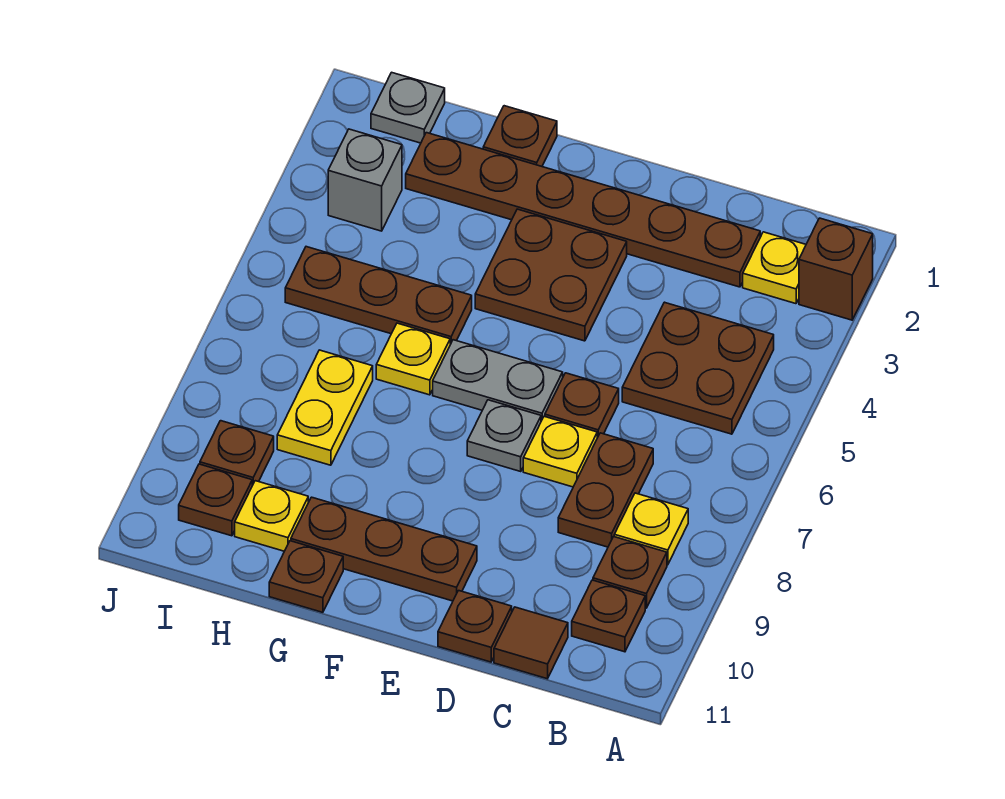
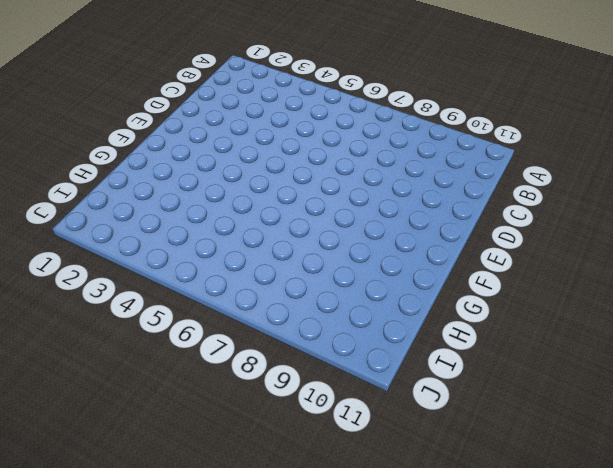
none -> brown 1x1 brick [799,218,873,320]
none -> yellow 1x1 plate [743,232,806,304]
none -> brown 2x2 plate [622,302,774,434]

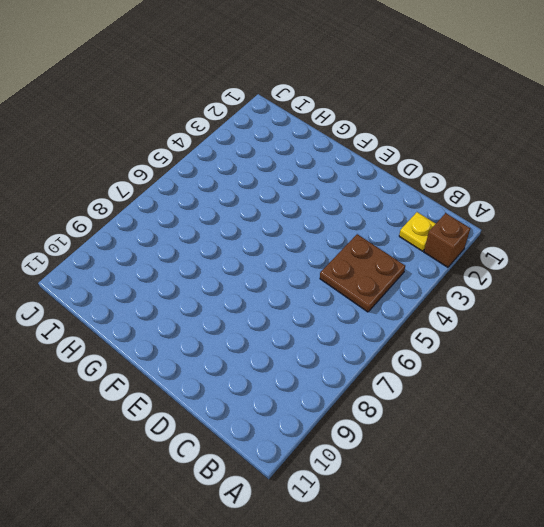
none -> yellow 1x1 plate [614,493,688,565]
none -> brown 1x1 plate [593,537,667,608]
none -> brown 1x1 plate [572,580,645,652]

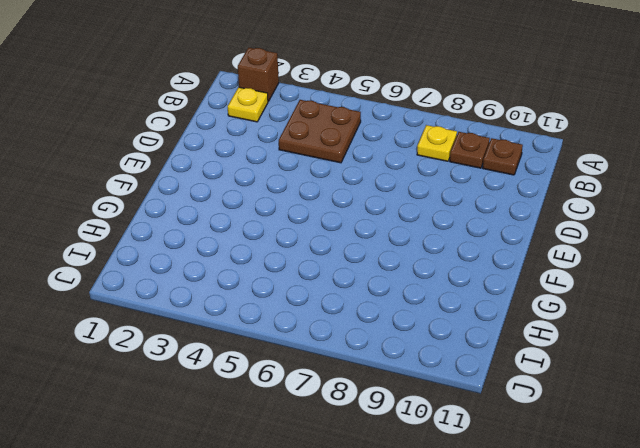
none -> brown 1x6 plate [406,133,760,287]
none -> brown 1x2 plate [558,433,653,547]
none -> brown 1x1 tile [494,607,568,679]

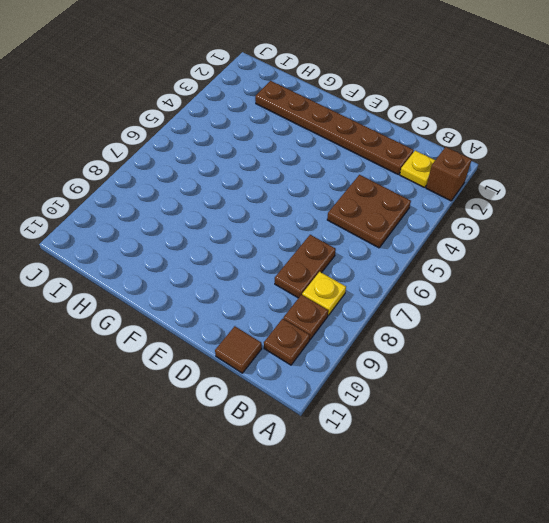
none -> brown 1x1 plate [545,373,619,438]
none -> yellow 1x1 plate [523,416,597,487]
none -> brown 1x1 plate [438,591,512,662]

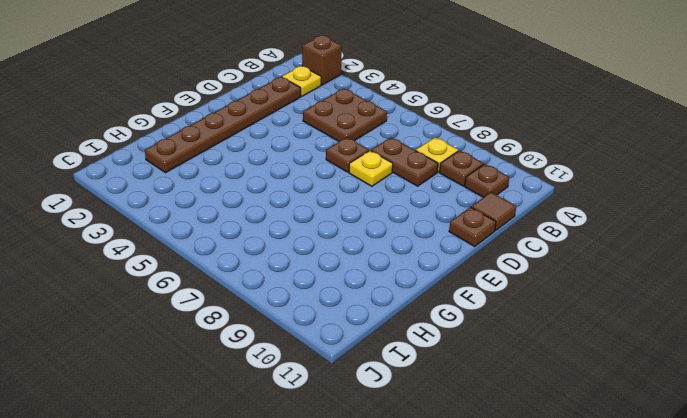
none -> brown 2x2 plate [475,209,627,341]
none -> grey 1x2 plate [433,340,563,421]
none -> grey 1x1 plate [467,400,541,471]

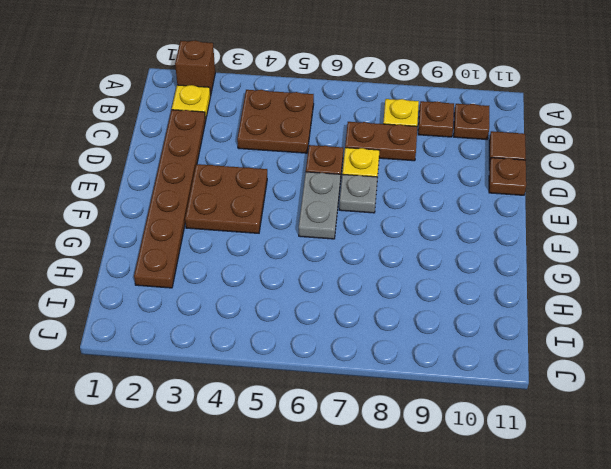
none -> brown 1x3 plate [291,497,477,601]
none -> brown 1x1 plate [483,106,557,166]
none -> brown 1x3 plate [285,247,472,344]

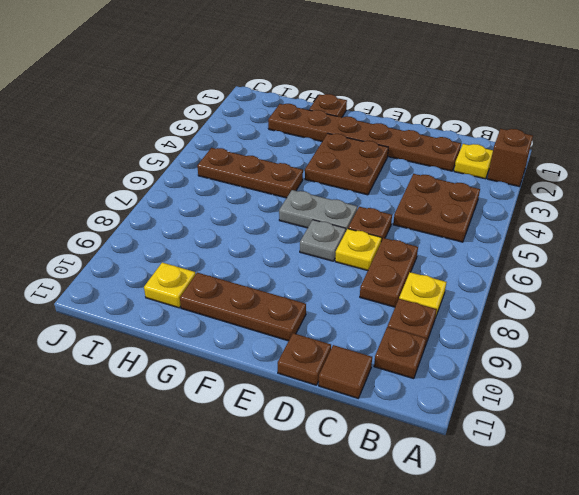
none -> yellow 1x1 plate [376,323,450,395]
none -> brown 1x1 plate [269,541,343,612]
none -> yellow 1x2 plate [277,350,373,465]

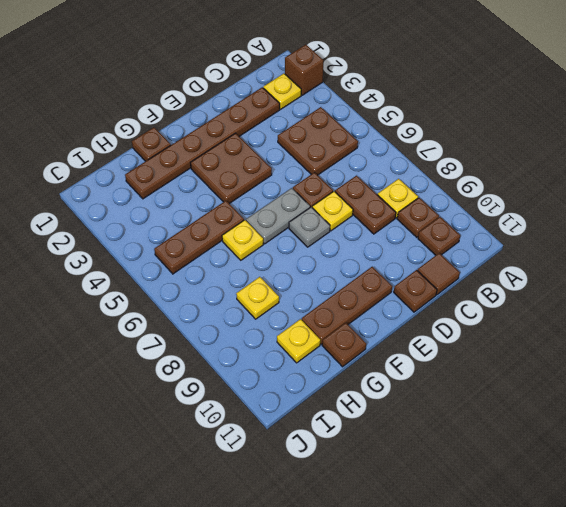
yellow 1x1 plate [236,277,279,319] -> yellow 1x2 plate [277,350,373,465]
none -> grey 1x1 plate [371,72,445,143]
none -> grey 1x1 brick [328,129,402,231]
none -> brown 1x1 plate [200,421,274,485]

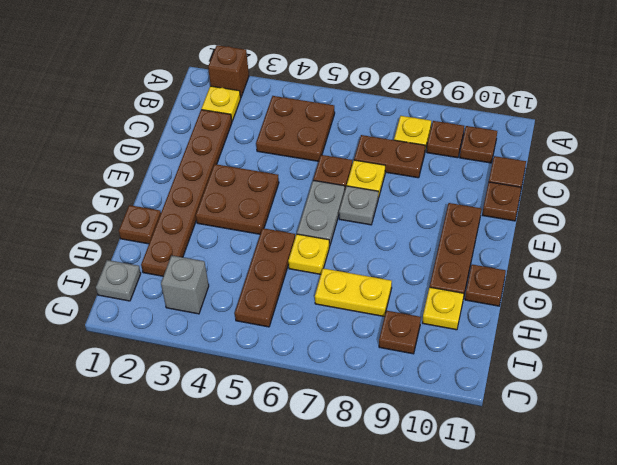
none -> brown 1x1 plate [179,464,252,536]

